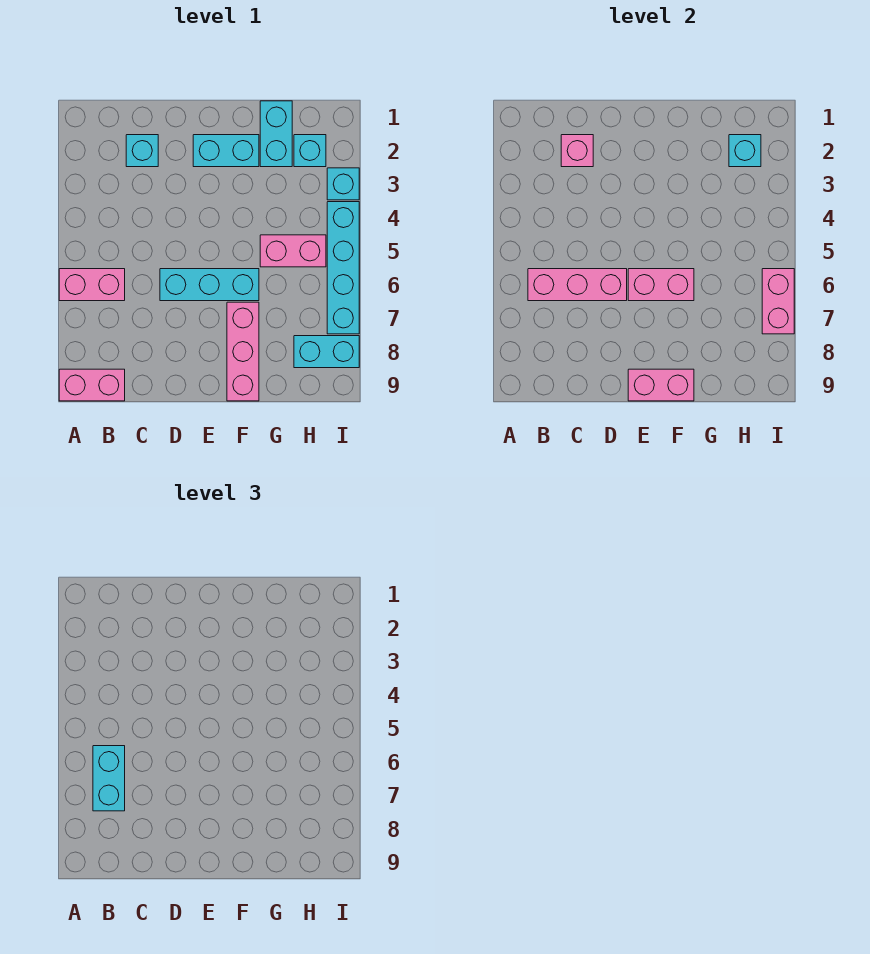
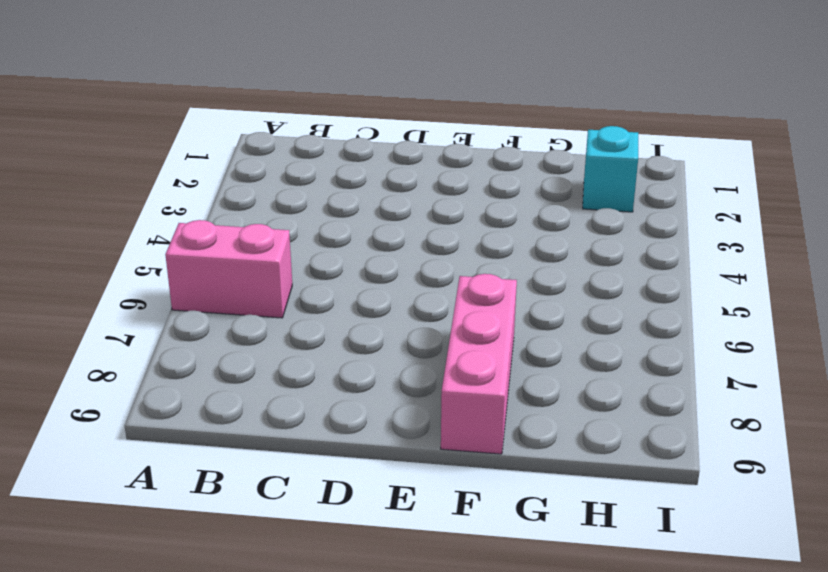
none -> pink 1x2 brick [59,369,125,401]
none -> cyan 1x1 brick [126,135,158,167]
none -> cyan 1x3 brick [160,269,259,301]

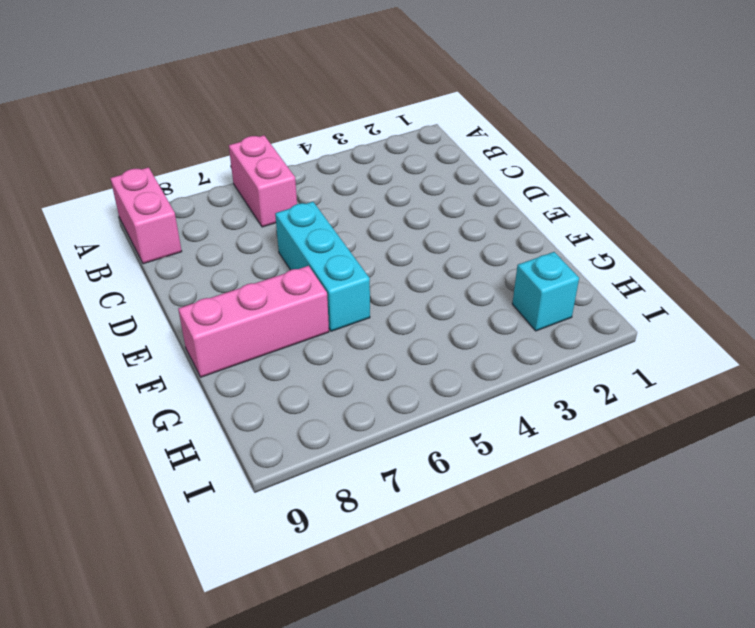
none -> cyan 1x1 brick [126,135,158,167]
none -> cyan 1x2 brick [193,135,259,167]
none -> cyan 1x2 brick [260,101,292,167]

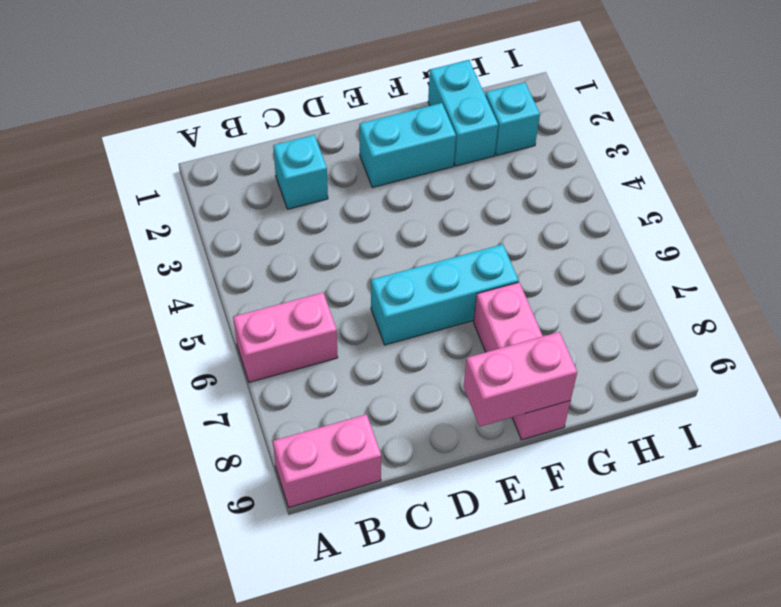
none -> pink 1x2 brick [260,235,326,267]
none -> cyan 1x2 brick [294,336,359,368]
none -> cyan 1x1 brick [327,168,359,200]

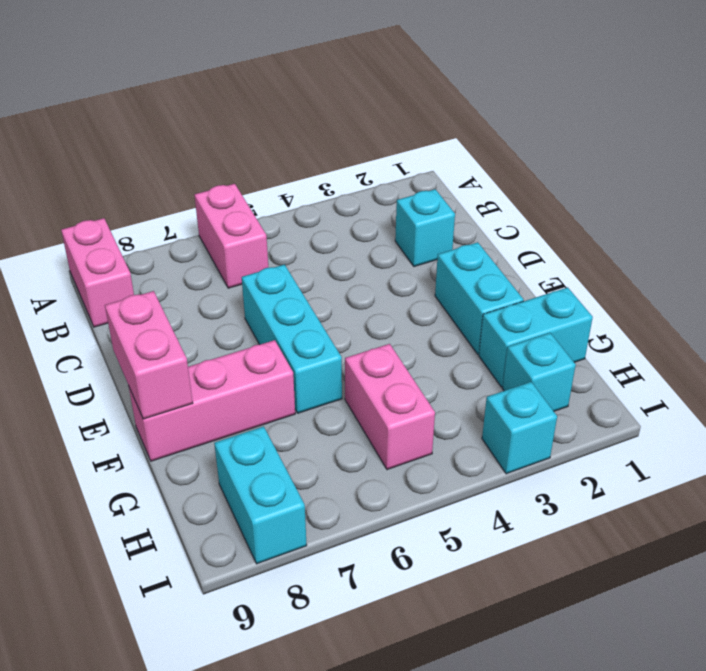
none -> cyan 1x4 brick [327,202,359,334]
none -> pink 1x3 brick [528,269,627,301]
none -> pink 1x1 brick [561,135,593,167]

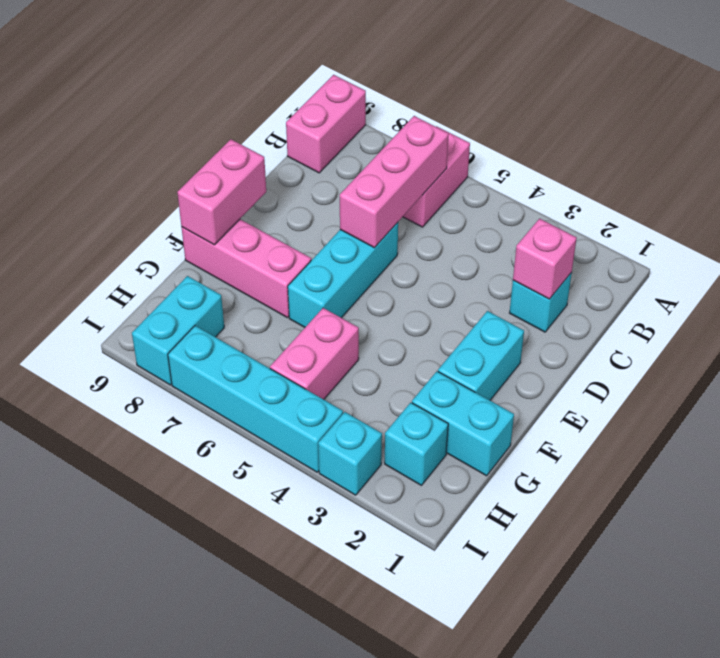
none -> pink 1x2 brick [628,269,694,301]
none -> cyan 1x1 brick [729,135,761,167]
none -> pink 1x2 brick [762,269,794,334]

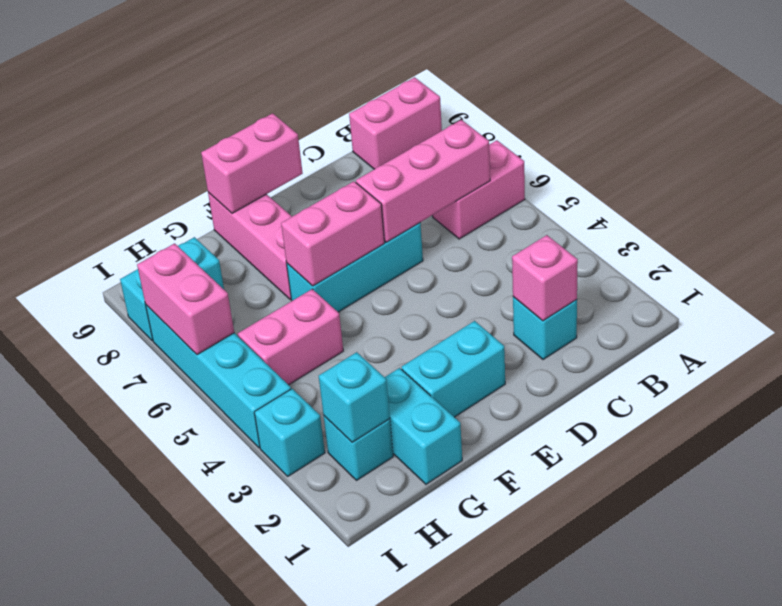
none -> cyan 1x2 brick [93,746,125,811]

